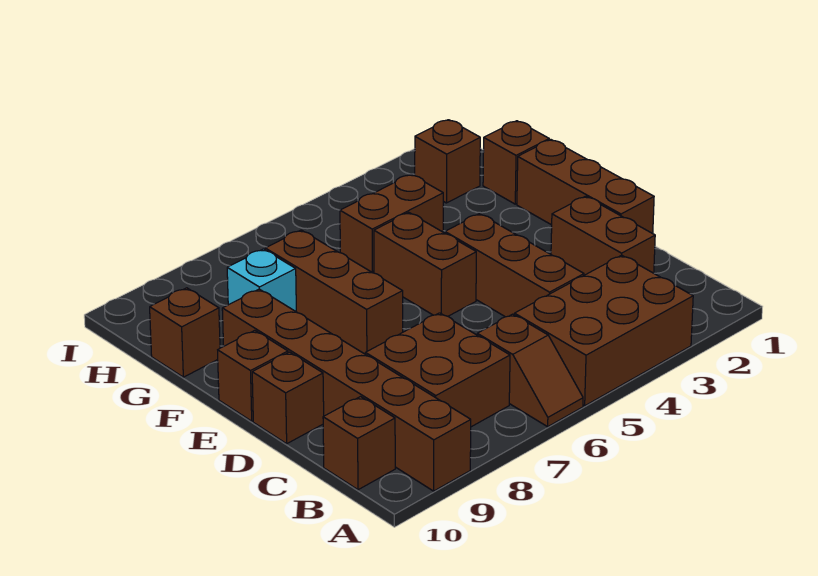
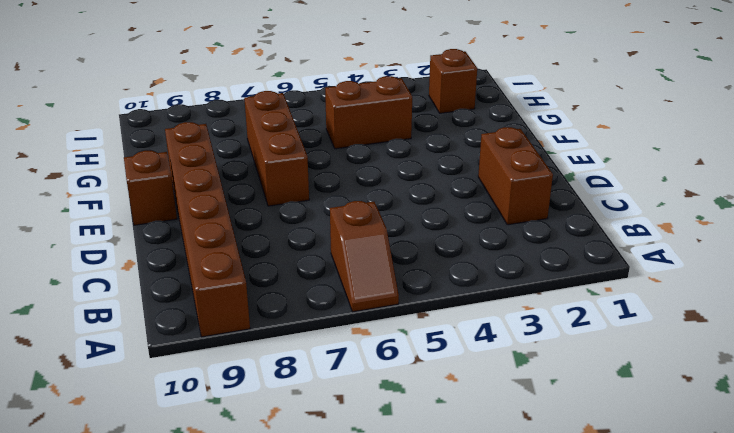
none -> brown 2x3 brick [514,255,693,406]
none -> brown 2x2 brick [365,313,510,427]
none -> brown 1x1 brick [323,397,395,490]

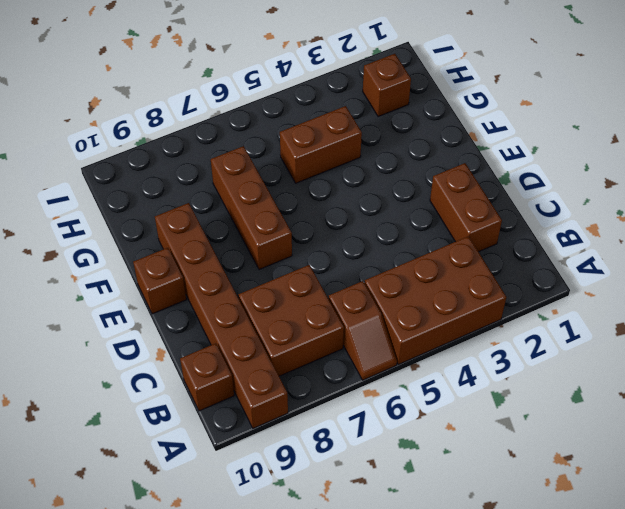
none -> brown 1x3 brick [445,214,584,317]
none -> brown 1x3 brick [517,140,654,233]
none -> brown 1x1 brick [252,352,324,444]

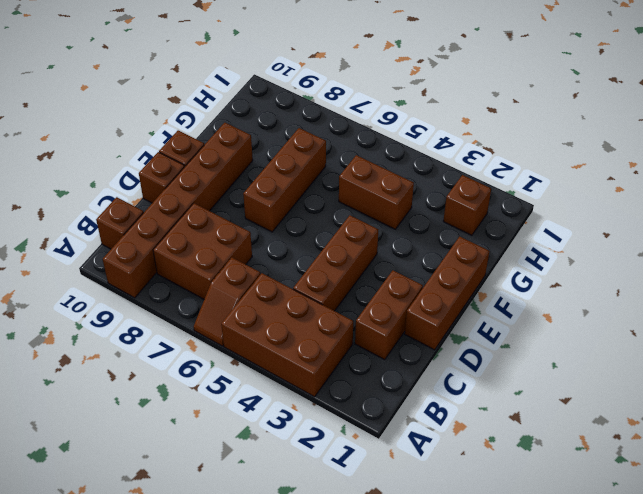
none -> brown 1x2 brick [374,212,476,316]
none -> brown 1x1 brick [483,121,549,204]
none -> cyan 1x1 brick [227,249,296,311]

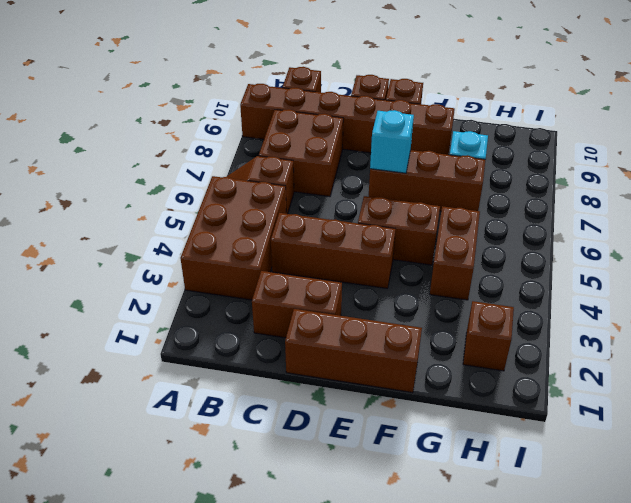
cyan 1x1 brick [370,110,414,173] -> none
none -> brown 1x1 brick [483,121,549,204]
none -> brown 1x1 brick [150,288,220,377]

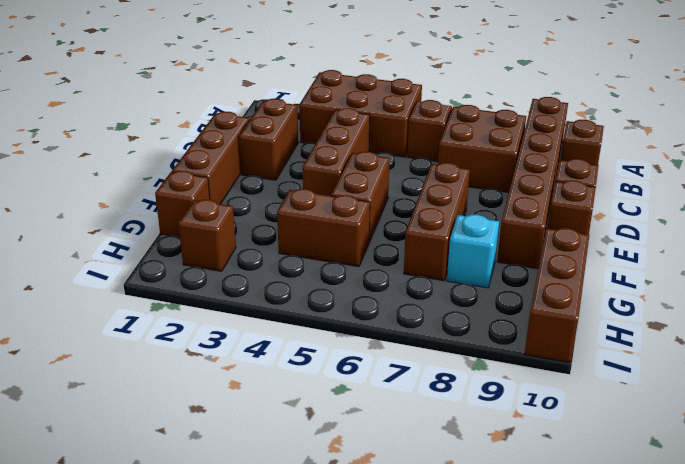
brown 1x3 brick [525,228,589,363] -> brown 1x1 brick [150,288,220,377]

